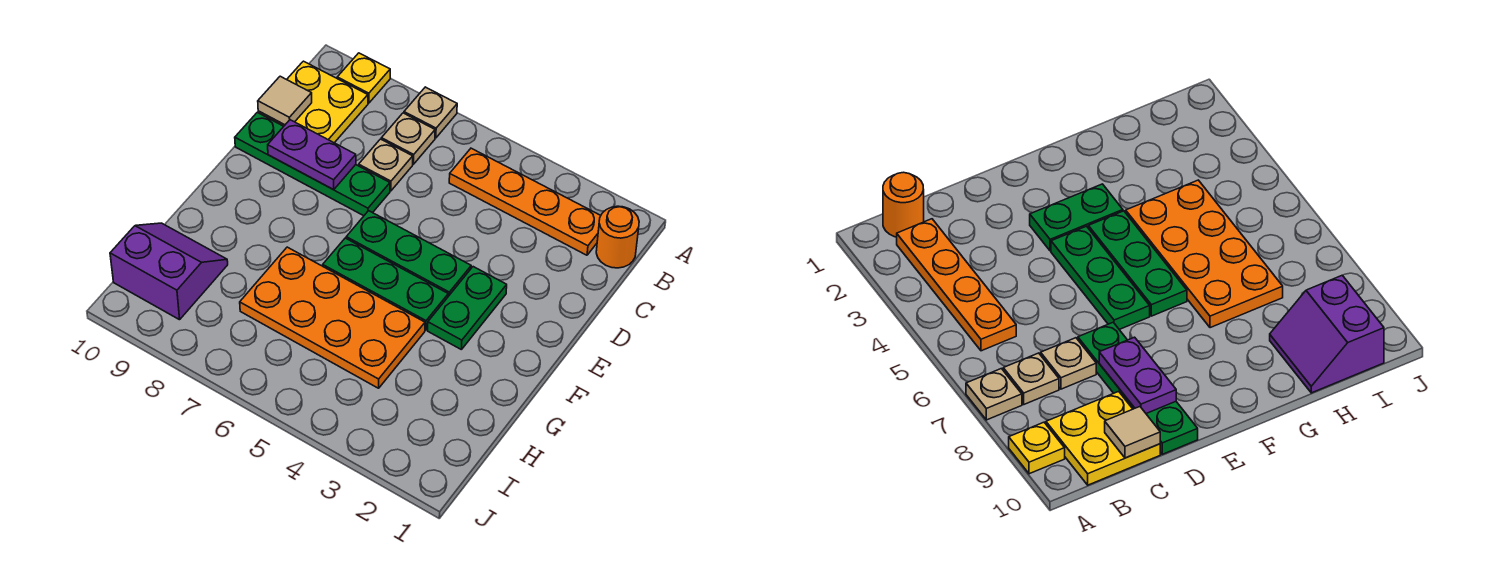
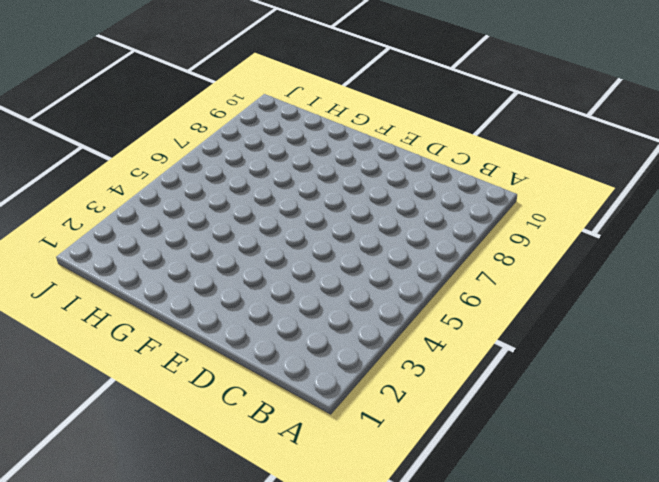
none -> tan 1x1 plate [404,87,457,138]
none -> yellow 1x1 plate [337,53,390,103]
none -> orange 1x1 round brick [596,206,639,268]

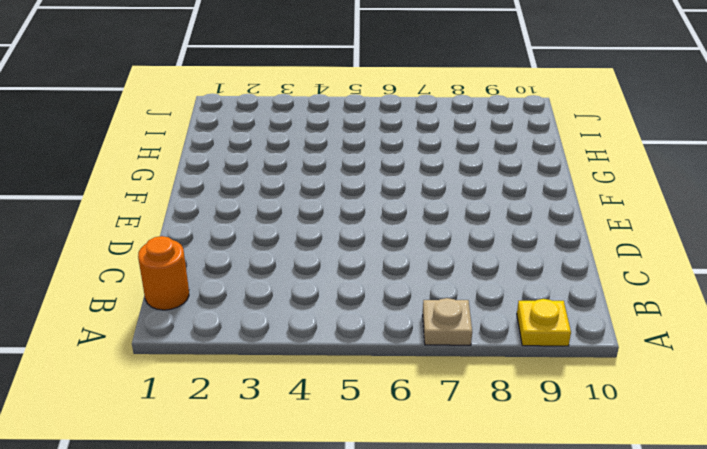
none -> orange 1x4 plate [449,148,601,255]
none -> tan 1x1 plate [381,113,435,164]
none -> yellow 2x2 plate [258,61,368,143]

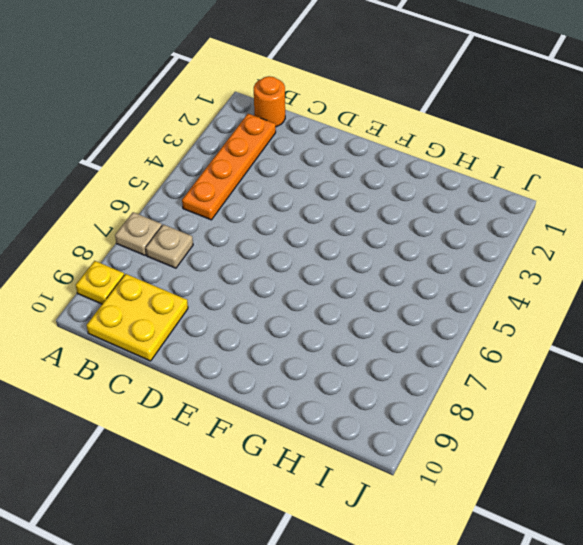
none -> tan 1x1 plate [359,139,413,191]
none -> green 1x4 plate [235,112,390,216]
none -> green 1x2 plate [428,267,507,350]

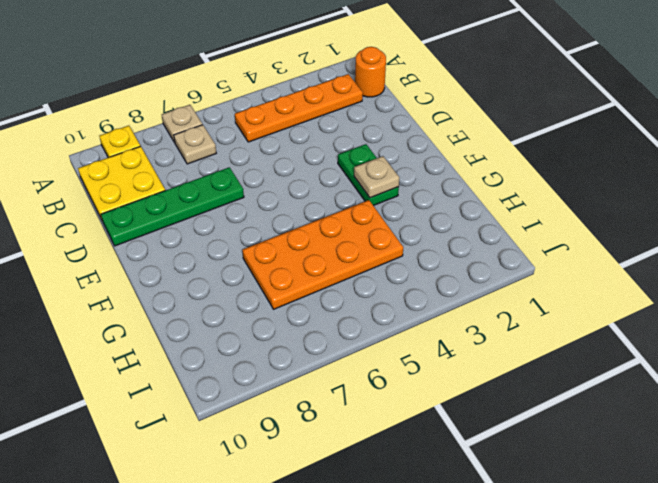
tan 1x1 plate [354,156,399,198] -> tan 1x1 plate moved to [359,139,413,191]
none -> green 1x3 plate [346,211,471,296]
none -> green 1x3 plate [323,238,448,330]
none -> purple 2x2 slope [110,223,228,320]

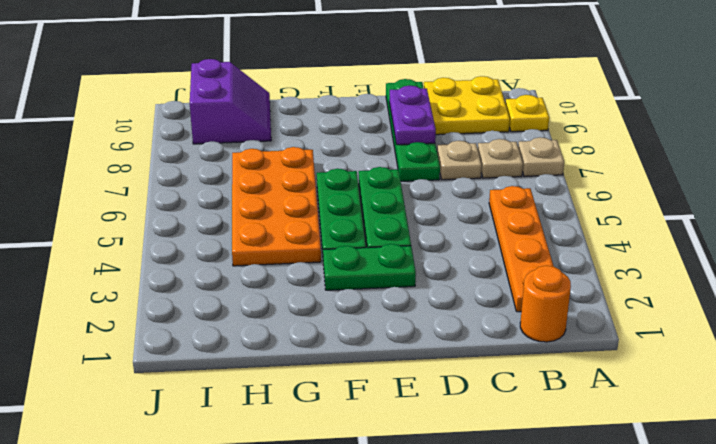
none -> tan 1x1 tile [258,76,312,125]

